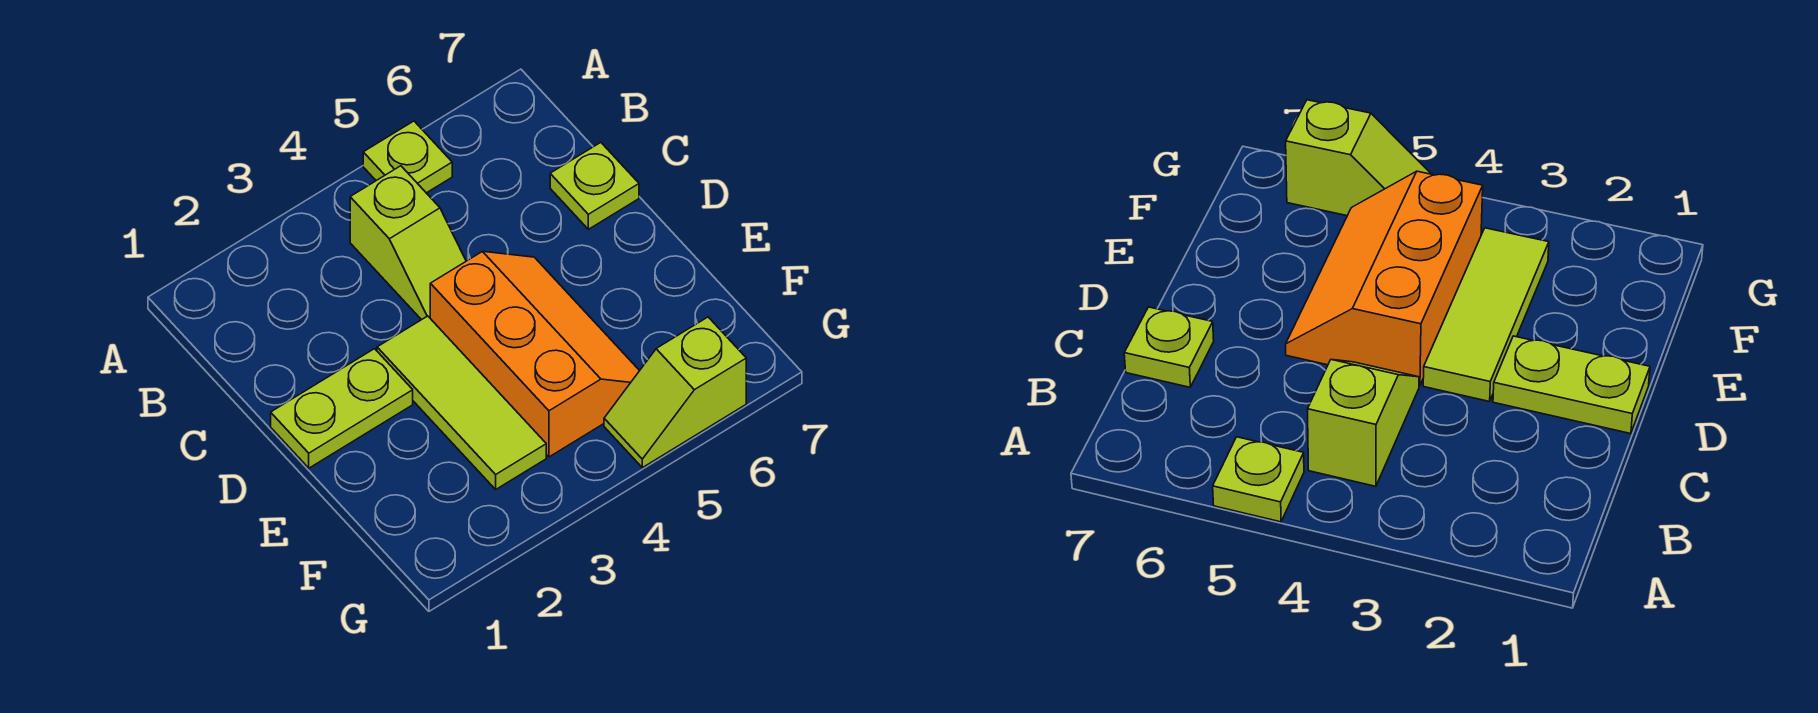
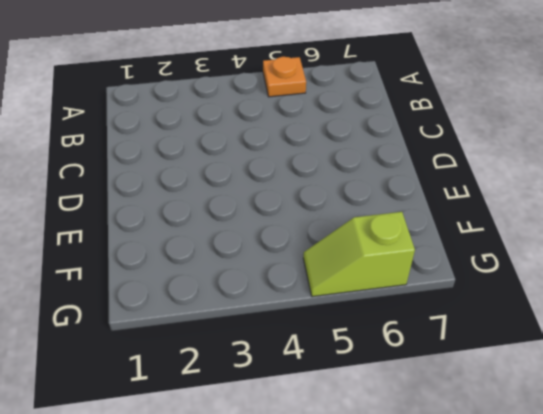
orange 1x1 plate [263,57,306,97] -> lime 1x1 plate [363,121,452,193]
none -> lime 1x2 slope [350,166,466,320]
none -> lime 1x1 plate [550,142,639,229]

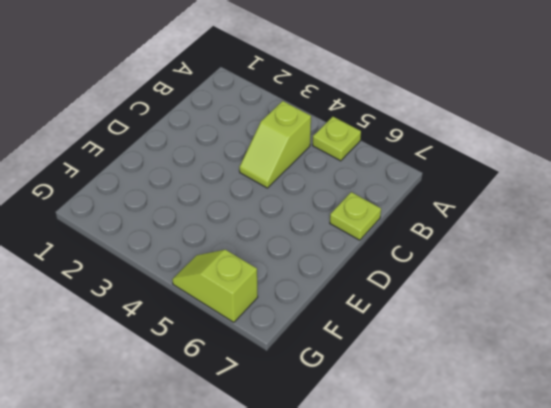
none -> lime 1x2 plate [271,349,413,468]
none -> lime 1x3 tile [377,316,546,489]

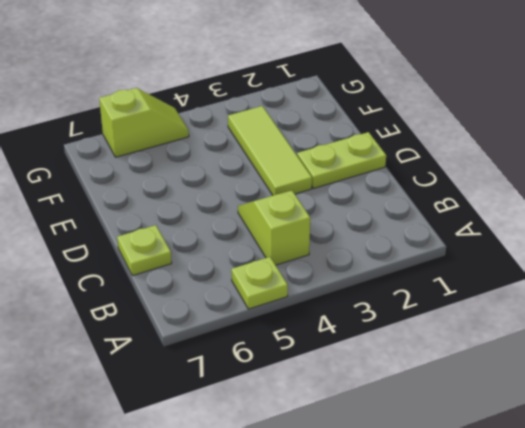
none -> orange 2x3 slope [430,251,639,457]

